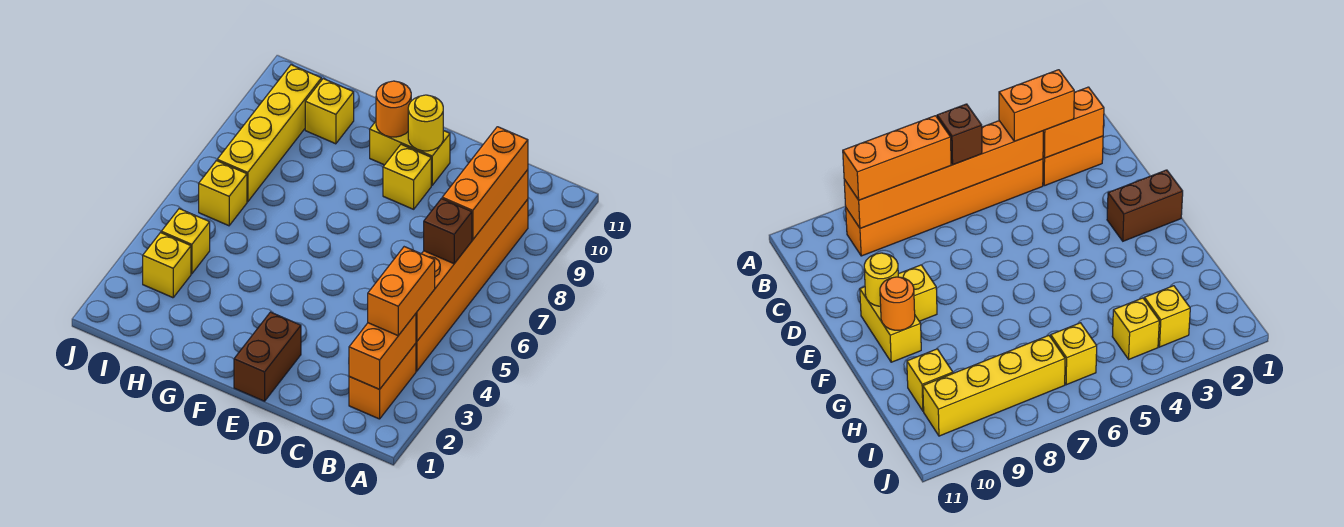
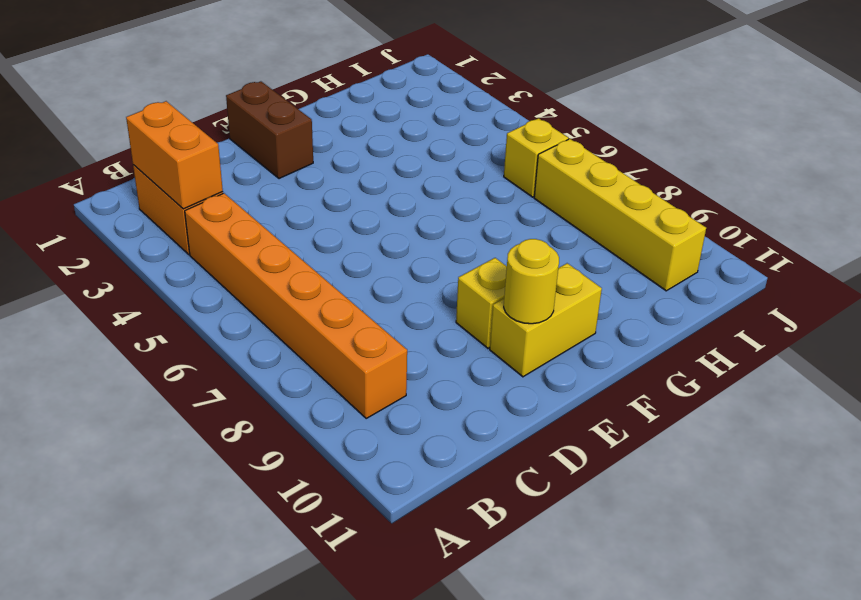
none -> yellow 1x1 brick [305,79,354,144]
none -> yellow 1x1 brick [143,233,191,298]
none -> yellow 1x1 brick [161,209,210,274]

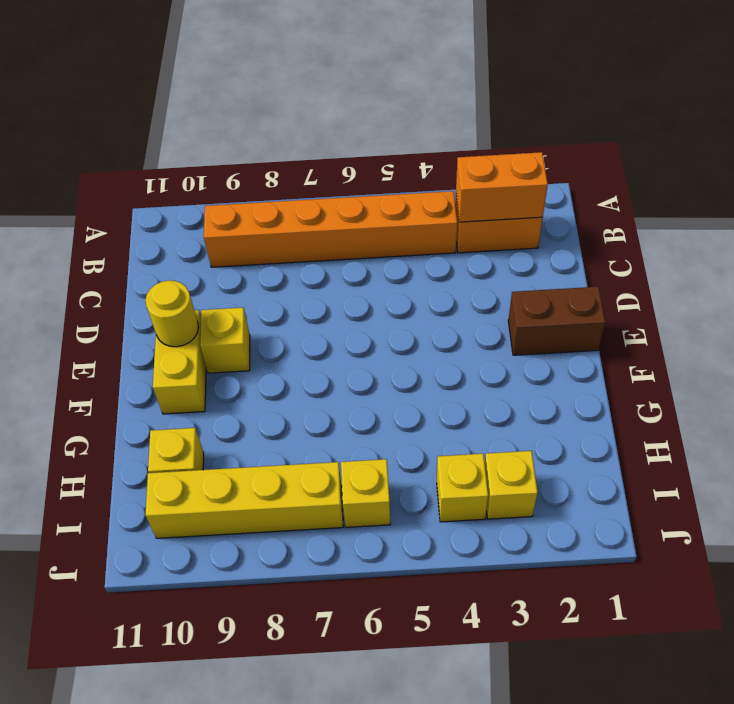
none -> orange 1x6 brick [416,170,528,341]
none -> orange 1x1 round brick [376,81,411,137]
none -> orange 1x2 brick [368,247,435,335]

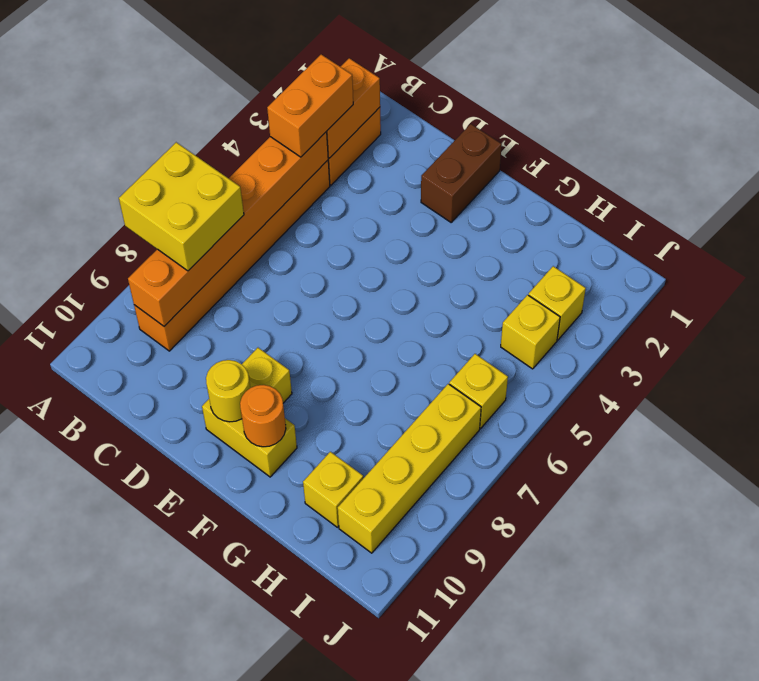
yellow 2x2 brick [119,142,244,271] -> orange 1x3 brick [442,127,528,240]
none -> brown 1x1 brick [424,199,472,264]

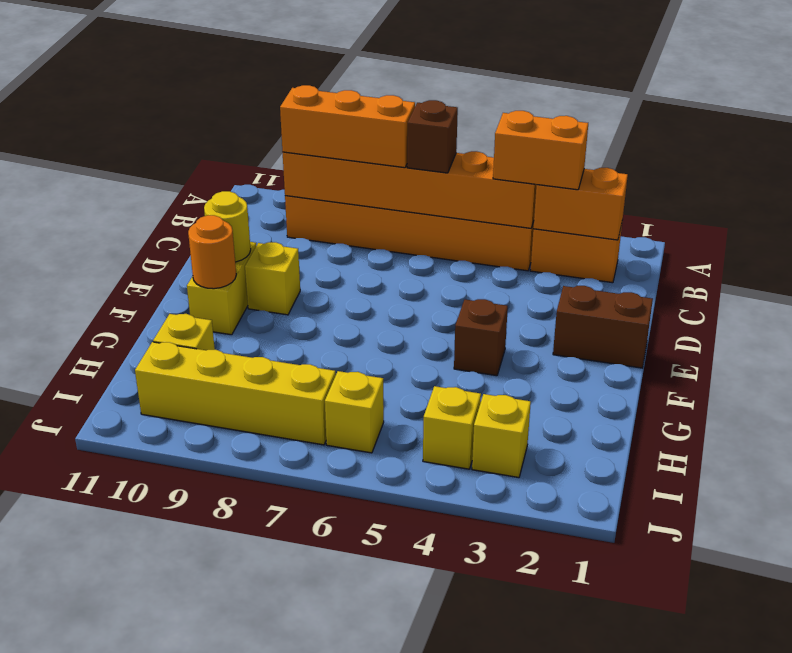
brown 1x1 brick [454,299,508,376] -> none

